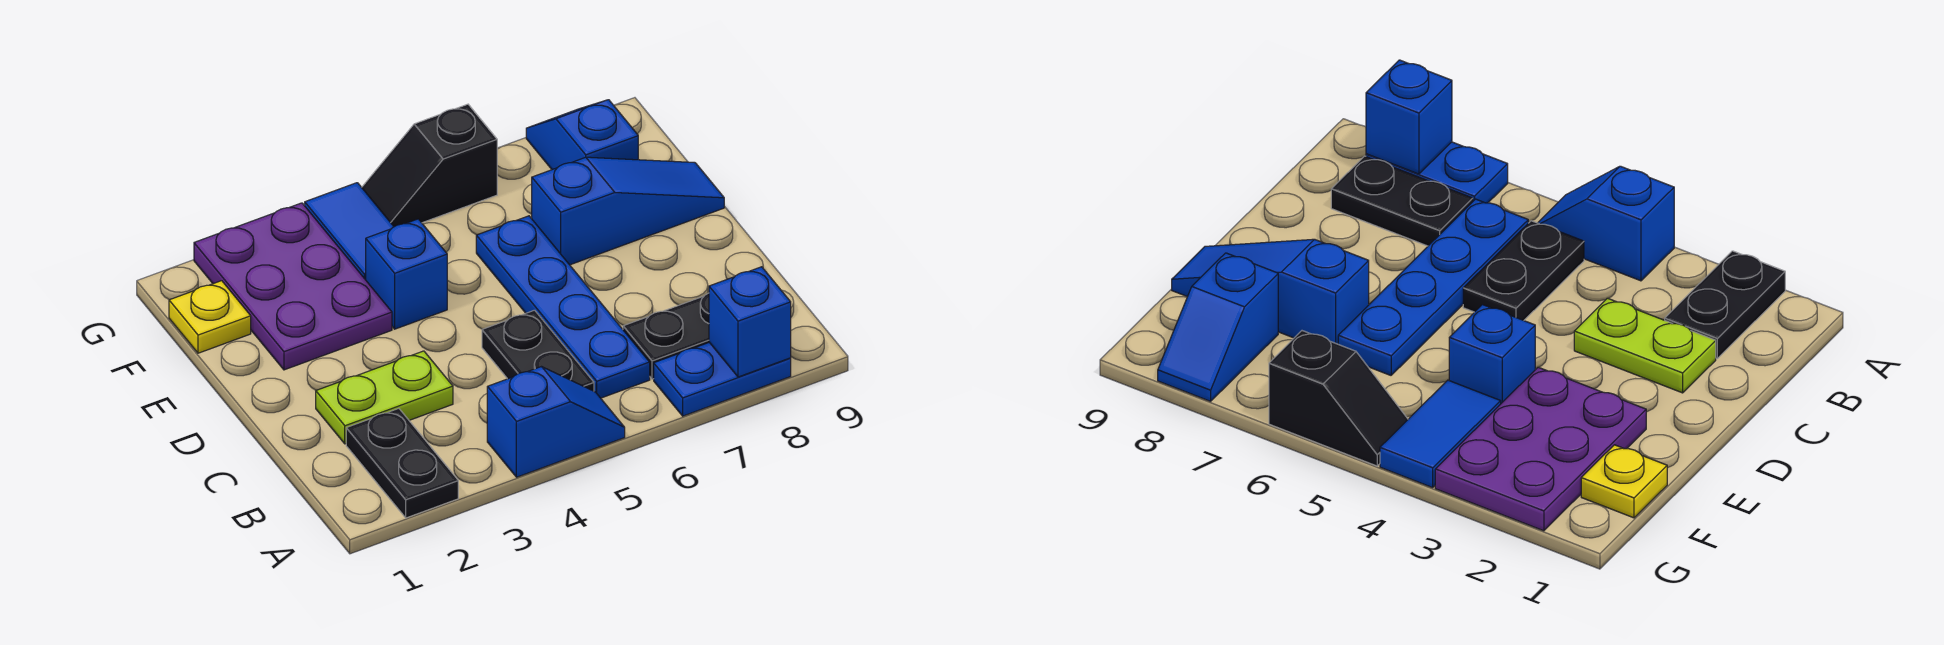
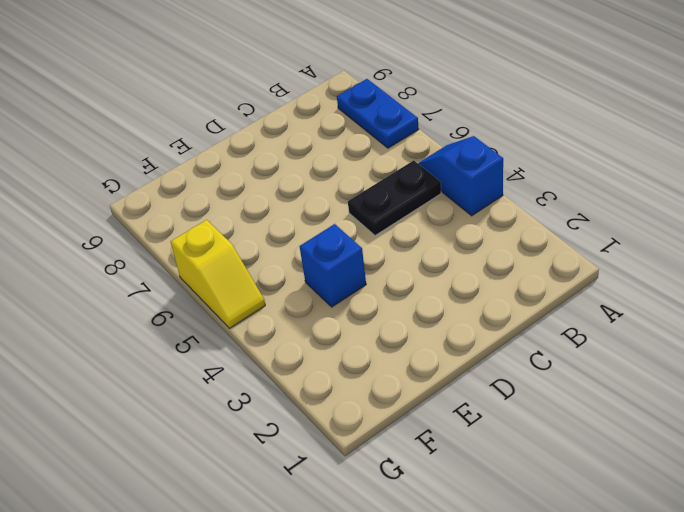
yellow 1x2 slope [171,220,265,328] -> black 1x2 slope [362,104,497,227]
none -> black 1x2 plate [346,408,458,518]
none -> blue 1x4 plate [476,216,650,398]
none -> black 1x2 plate [623,293,709,379]

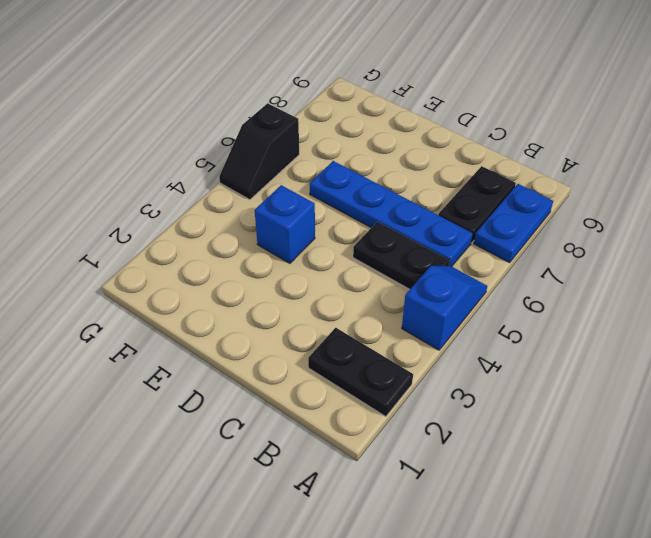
none -> lime 1x2 plate [316,351,453,444]
none -> purple 2x3 plate [194,203,392,370]
none -> blue 1x3 slope [532,157,724,265]

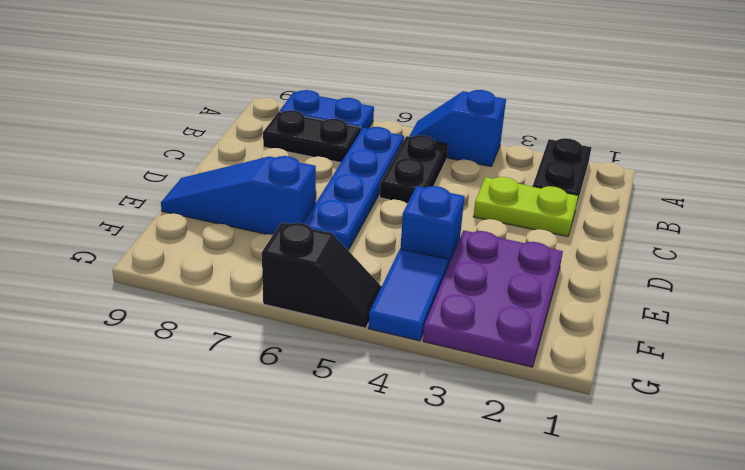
none -> yellow 1x1 plate [169,281,251,353]
none -> blue 1x2 slope [526,100,638,170]
none -> blue 1x1 brick [709,267,791,377]

